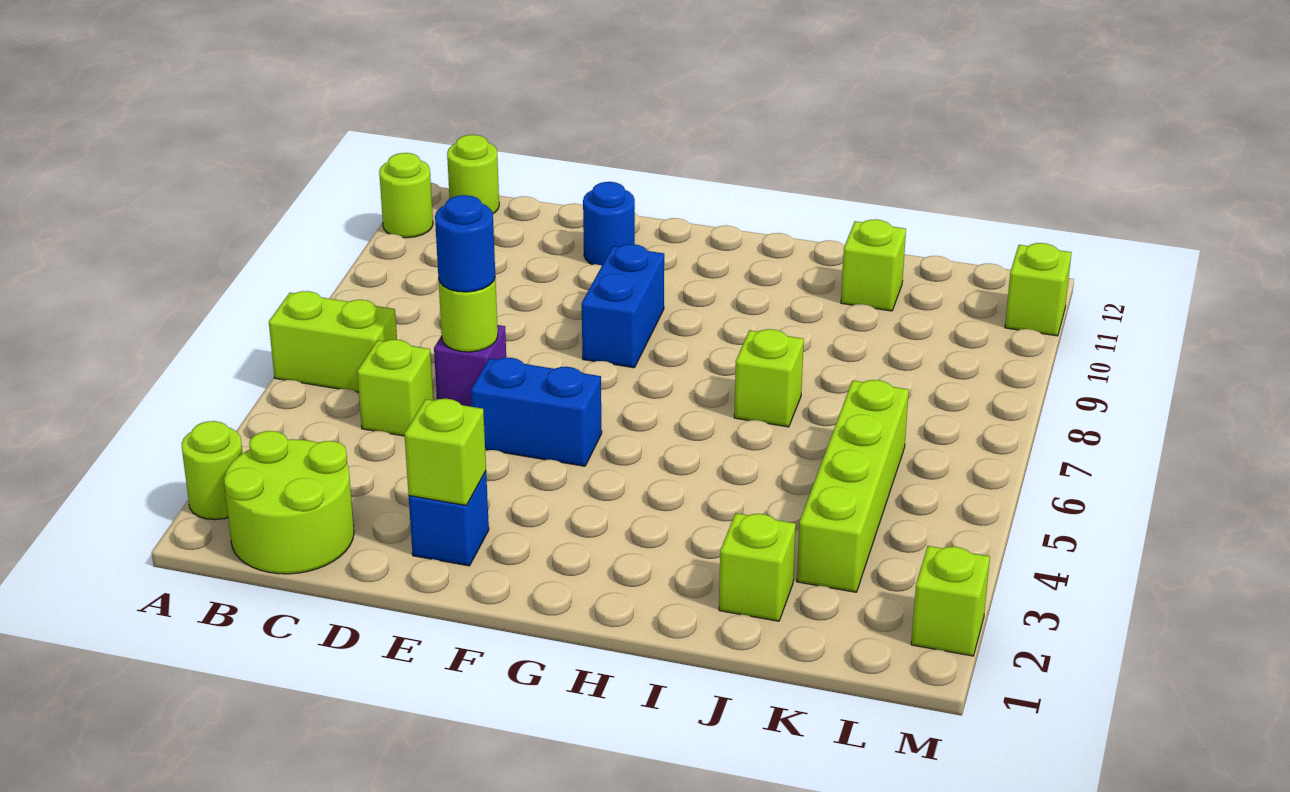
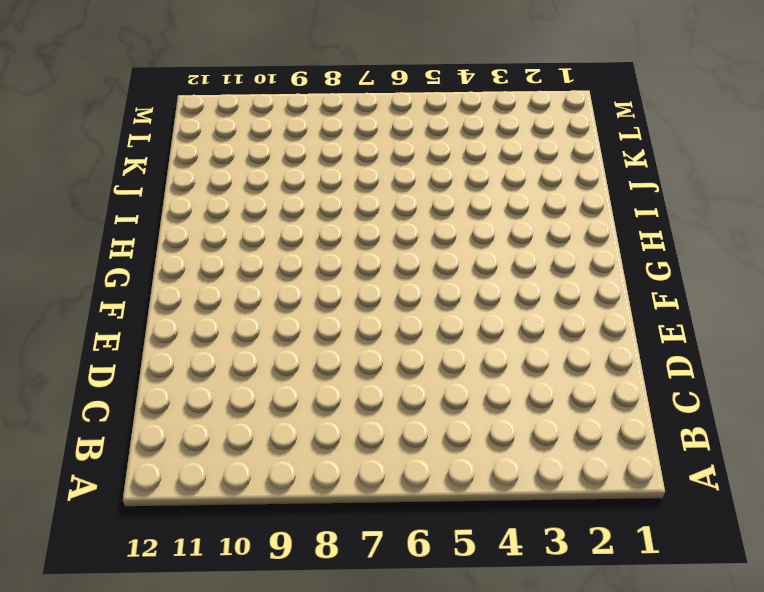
none -> lime 1x1 round brick [181,421,242,520]
none -> lime 1x2 brick [269,291,397,392]
none -> lime 1x1 round brick [379,153,433,238]

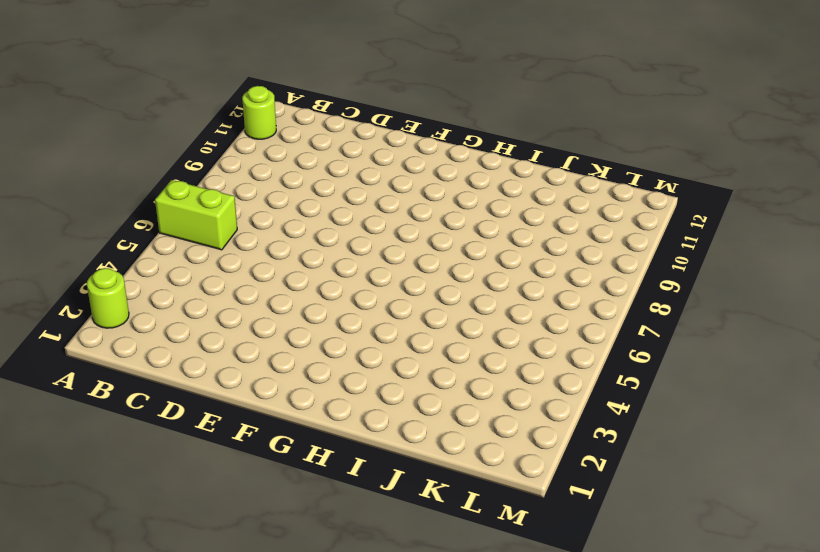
none -> lime 2x2 round brick [224,431,354,574]
none -> lime 1x1 round brick [447,135,499,214]
none -> lime 1x1 brick [357,340,433,436]

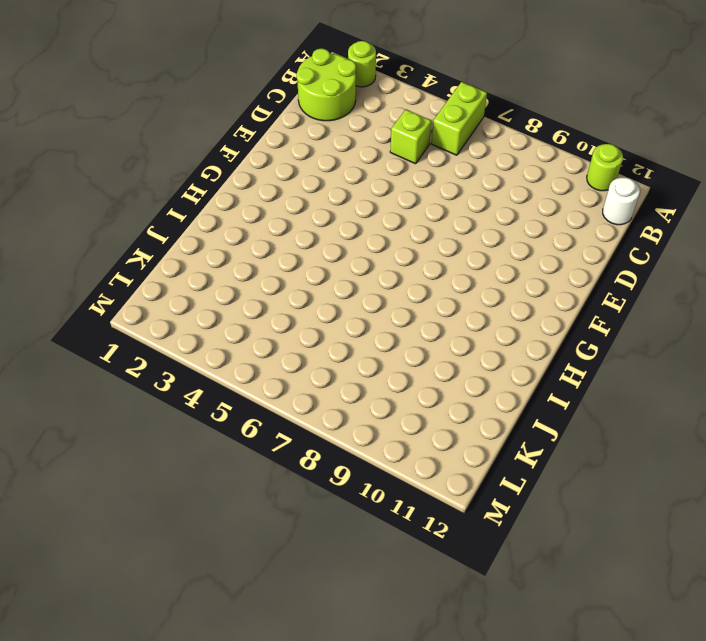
white 1x1 round brick [603,177,640,225] -> lime 1x1 round brick [447,135,499,214]
none -> purple 1x1 brick [434,325,506,407]
none -> blue 1x1 brick [409,472,489,566]
none -> blue 1x2 brick [471,358,602,466]

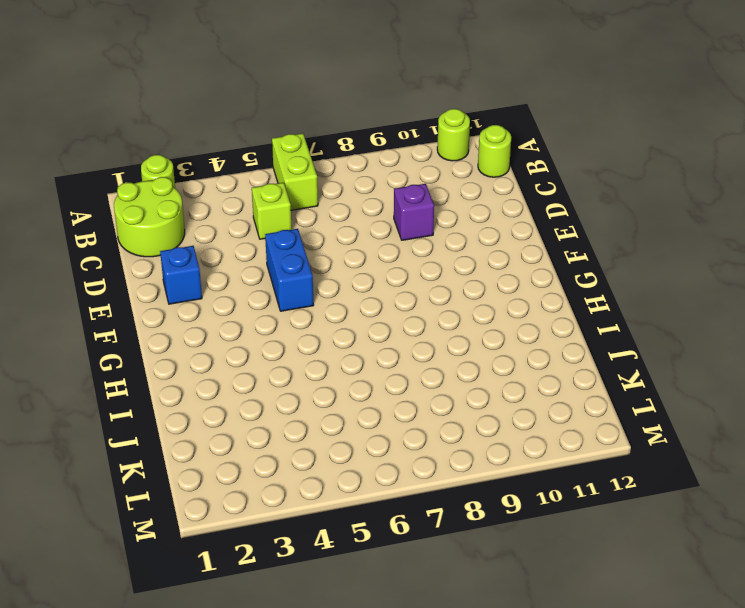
purple 1x1 brick [394,184,434,240] -> purple 1x1 brick moved to [434,325,506,407]
none -> blue 1x1 round brick [583,182,635,265]
none -> blue 1x2 brick [582,244,664,368]
none -> lime 1x1 brick [734,329,804,427]

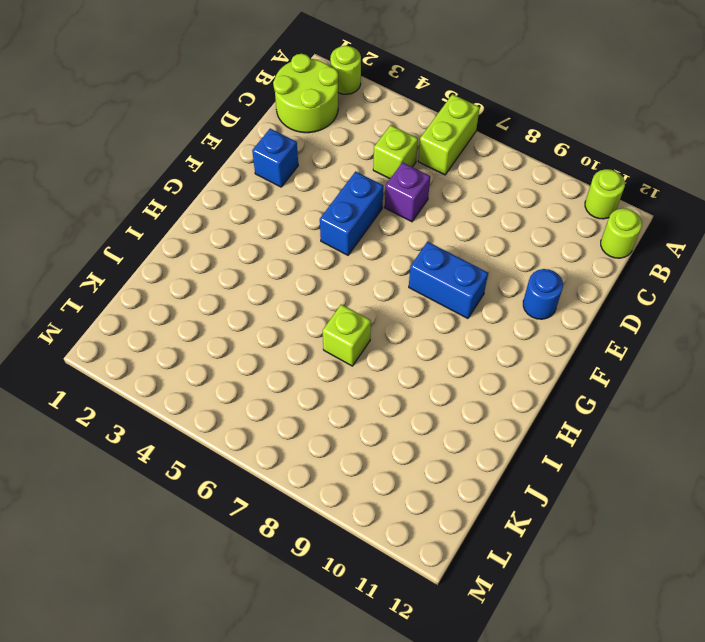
none -> lime 1x1 brick [719,513,796,621]
none -> lime 1x1 brick [841,219,906,311]
none -> lime 1x4 brick [797,380,909,592]

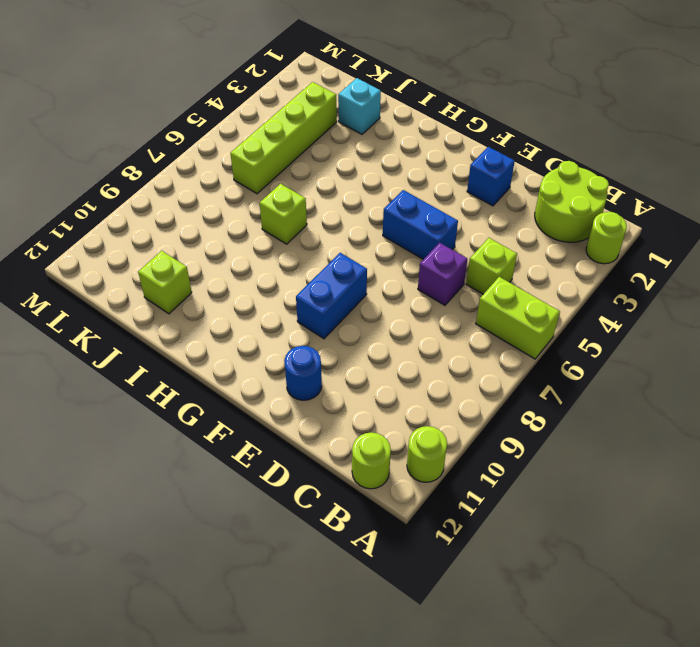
cyan 1x1 brick [338,78,381,134] -> lime 1x1 brick [719,513,796,621]
none -> lime 1x1 brick [911,546,990,656]
none -> lime 1x1 brick [1005,243,1072,336]
none -> lime 1x1 round brick [439,278,498,352]

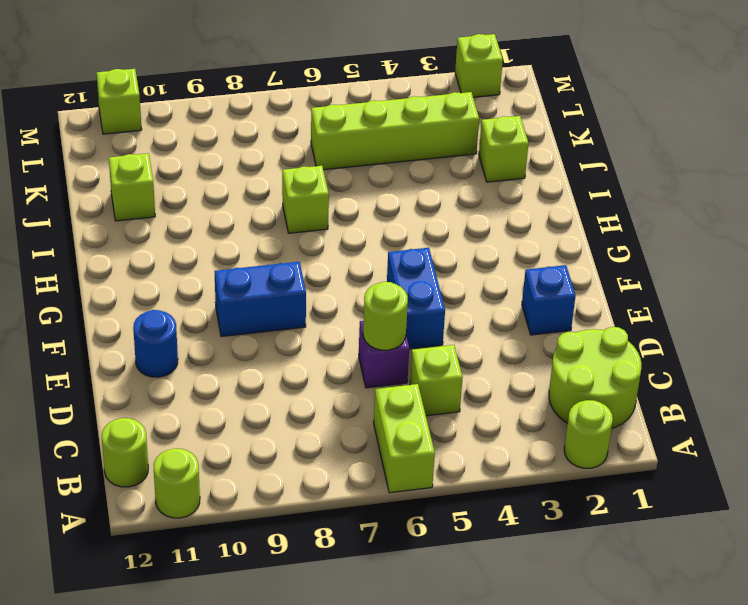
none -> lime 1x1 brick [404,399,486,506]
none -> blue 1x1 round brick [435,195,495,292]

